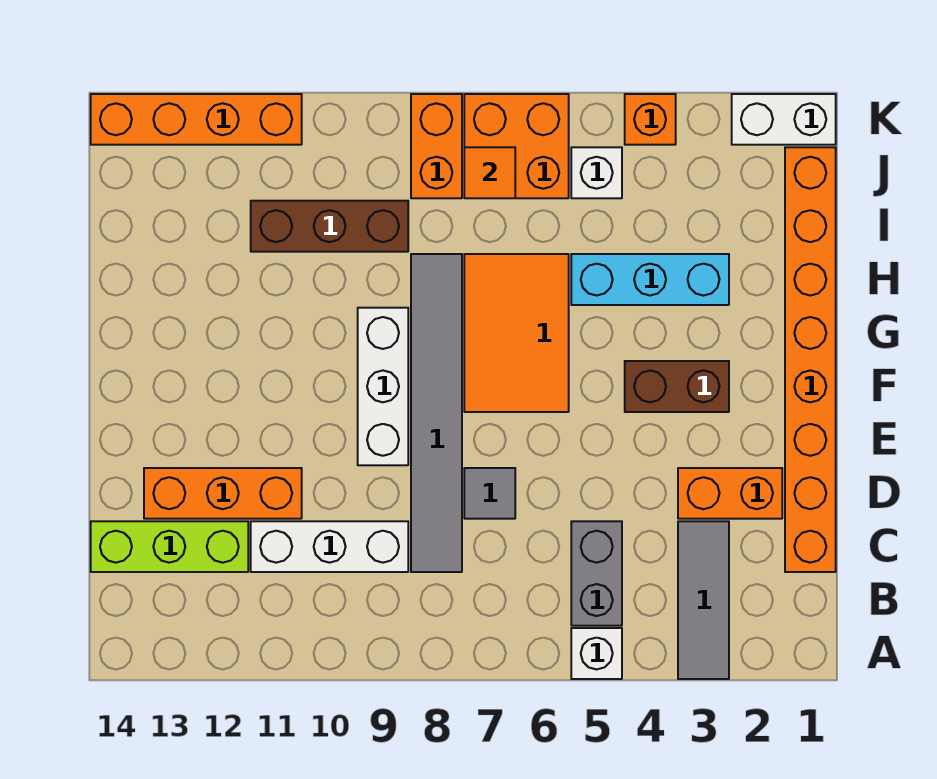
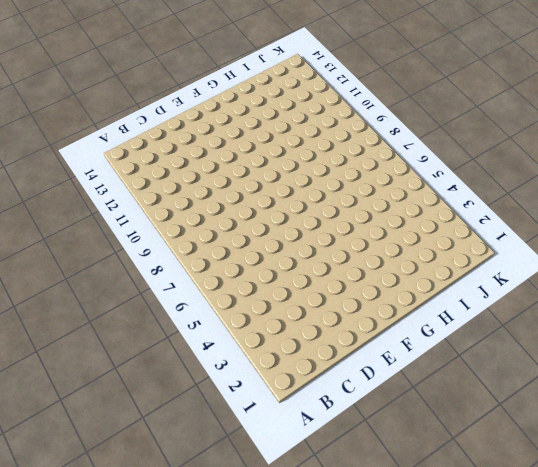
none -> grey 1x3 tile [678,521,729,679]
none -> white 1x1 brick [571,628,622,679]
none -> grey 1x2 brick [571,521,622,626]

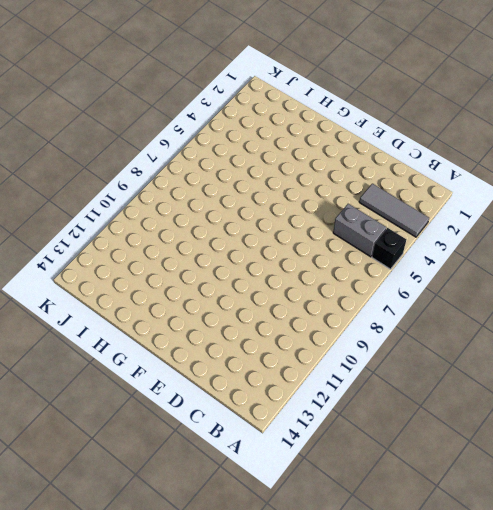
black 1x1 brick [372,228,407,269] -> white 1x1 brick [571,628,622,679]
none -> orange 1x8 brick [785,147,836,572]
none -> grey 1x6 tile [411,254,462,572]
none -> white 1x3 brick [251,521,408,572]

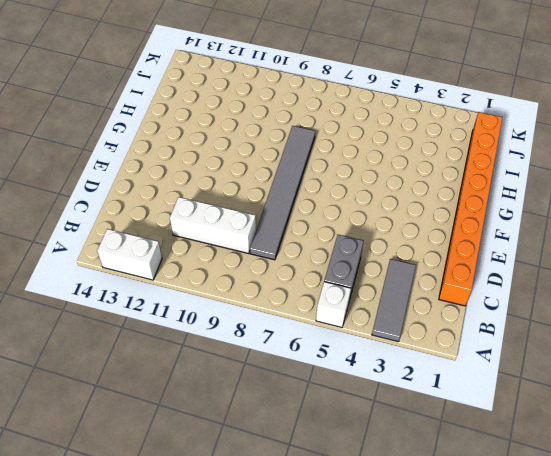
white 1x2 brick [97,229,162,280] -> white 1x2 brick moved to [732,94,836,145]
none -> lime 1x3 brick [91,521,248,572]
none -> orange 1x2 brick [678,468,782,519]
none -> grey 1x1 tile [464,468,515,519]

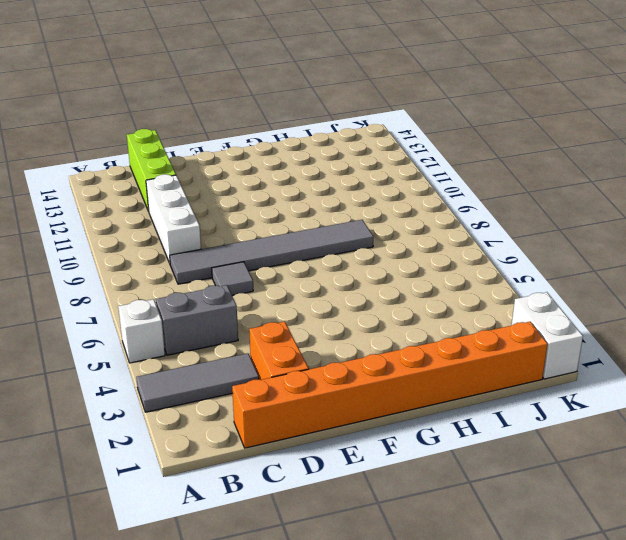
none -> orange 1x3 brick [144,468,302,519]
none -> white 1x3 brick [358,308,408,465]
none -> brown 1x2 brick [625,361,729,412]

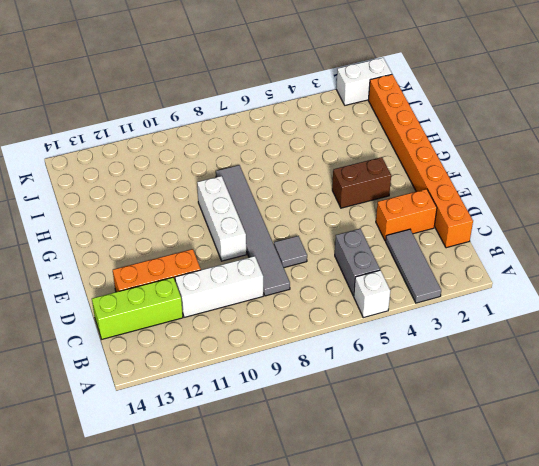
none -> orange 2x3 tile [464,254,569,412]
none -> cyan 1x3 brick [571,254,729,305]
none -> brown 1x3 brick [251,201,408,252]

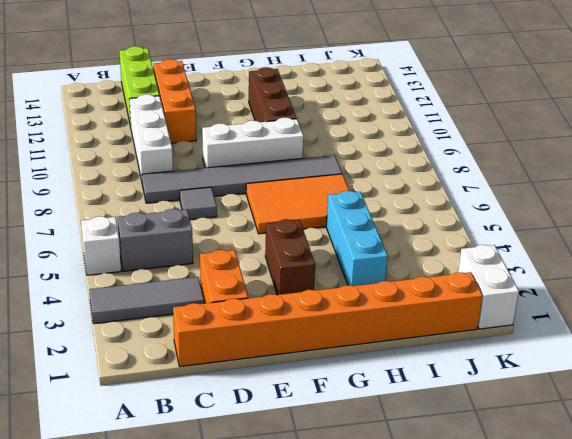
brown 1x3 brick [249,67,297,122] -> brown 1x3 brick moved to [251,201,408,252]
none -> white 1x1 brick [571,147,622,198]
none -> orange 2x2 brick [464,94,569,198]
none -> orange 1x2 brick [411,94,462,198]

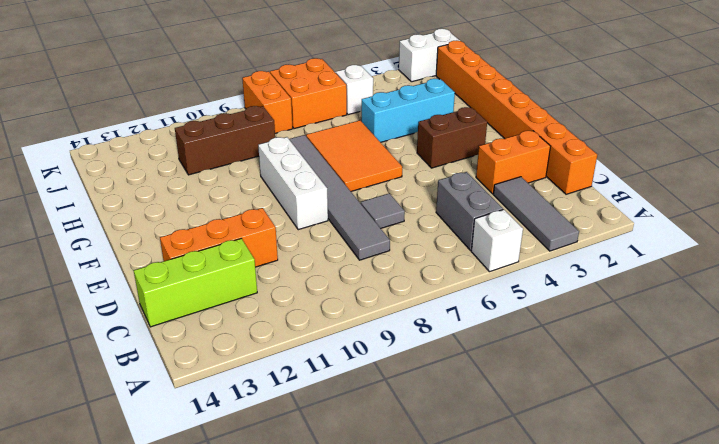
none -> white 1x3 brick [251,521,408,572]
none -> orange 1x1 brick [625,94,676,145]
none -> orange 1x4 brick [91,94,302,145]

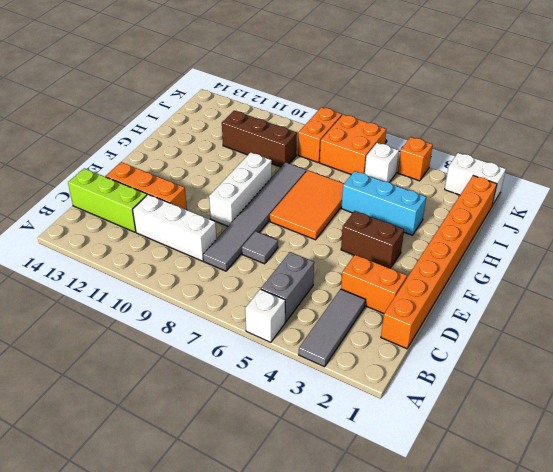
none -> orange 1x4 brick [91,94,302,145]
none -> orange 1x1 tile [464,147,515,198]

